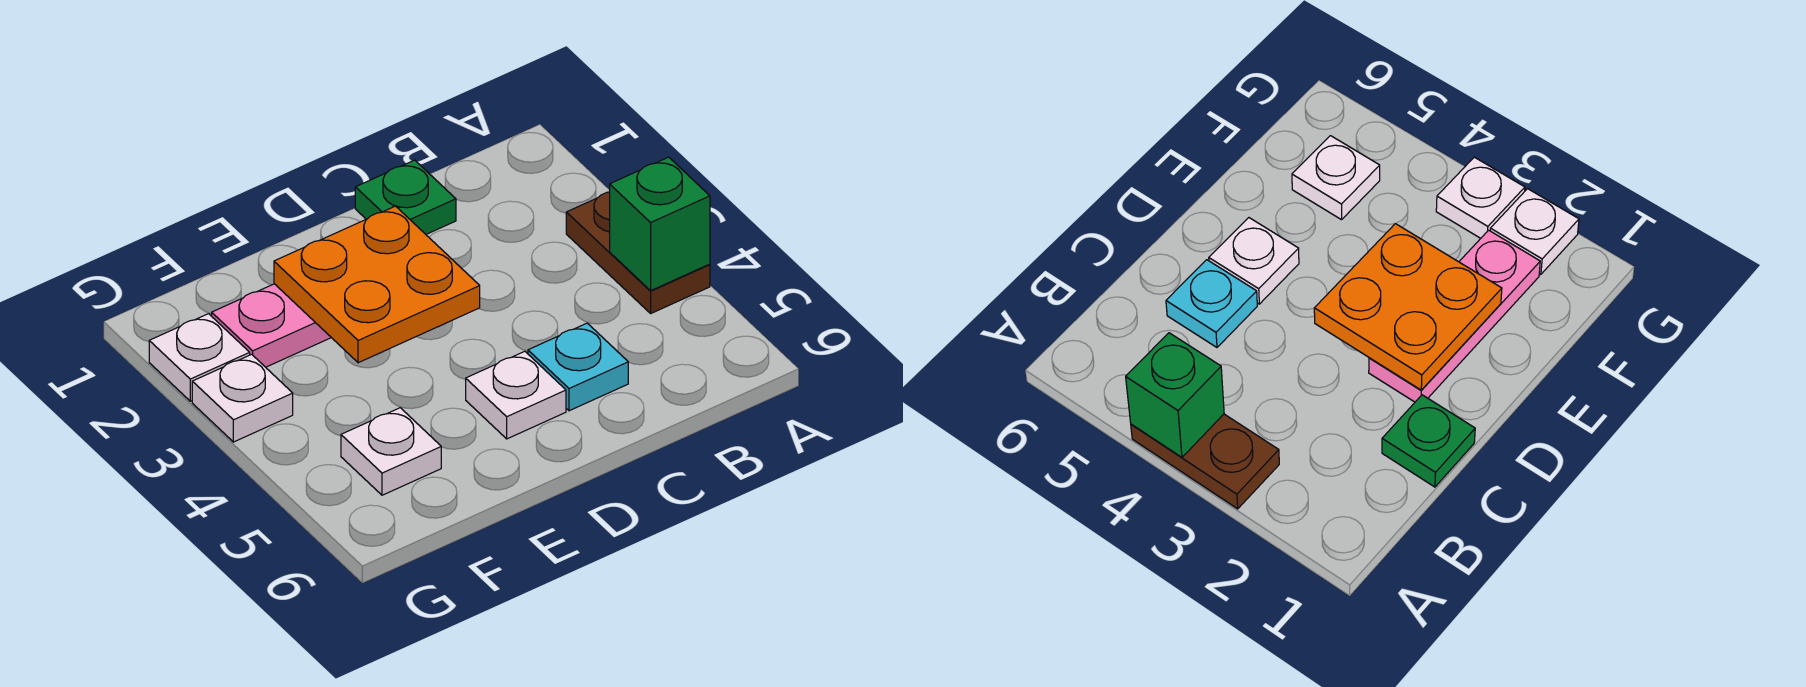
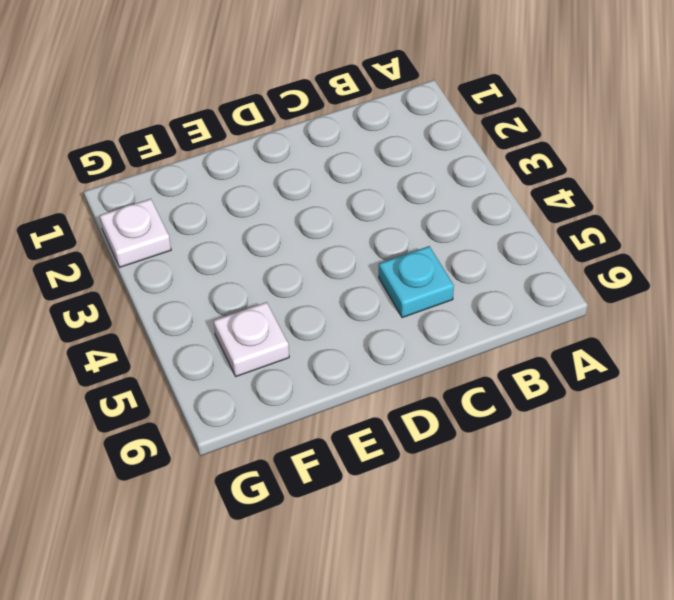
none -> brown 1x2 plate [566,192,710,313]
none -> green 1x1 plate [355,160,456,234]

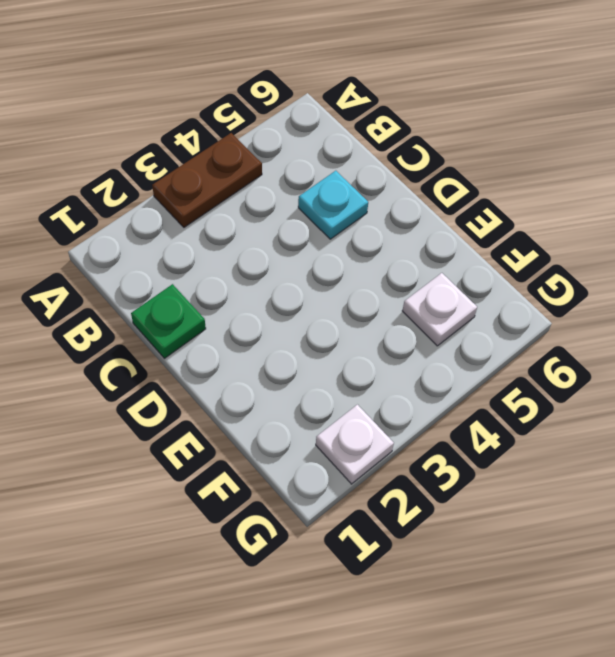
none -> pink 1x3 plate [212,284,331,367]
none -> white 1x1 plate [466,351,566,439]

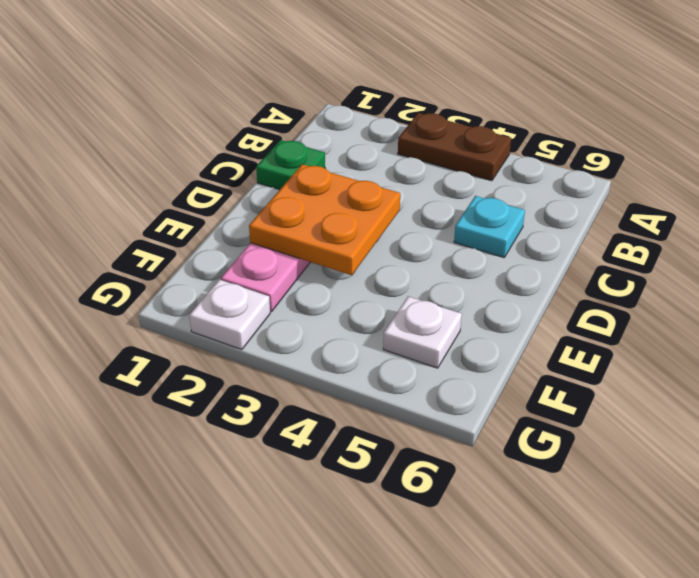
none -> white 1x1 plate [466,351,566,439]
none -> white 1x1 plate [192,354,293,442]

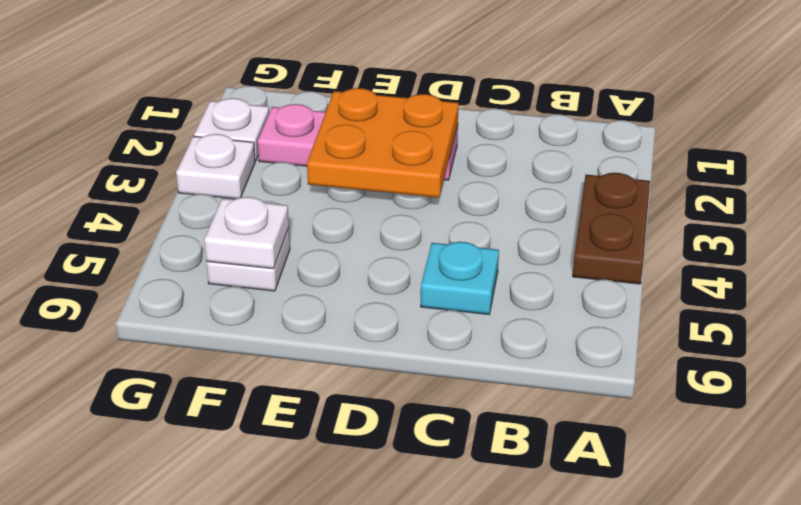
white 1x1 plate [204,197,289,269] -> white 1x1 plate moved to [466,351,566,439]
none -> green 1x1 plate [355,160,456,234]
none -> green 1x1 brick [610,157,710,290]

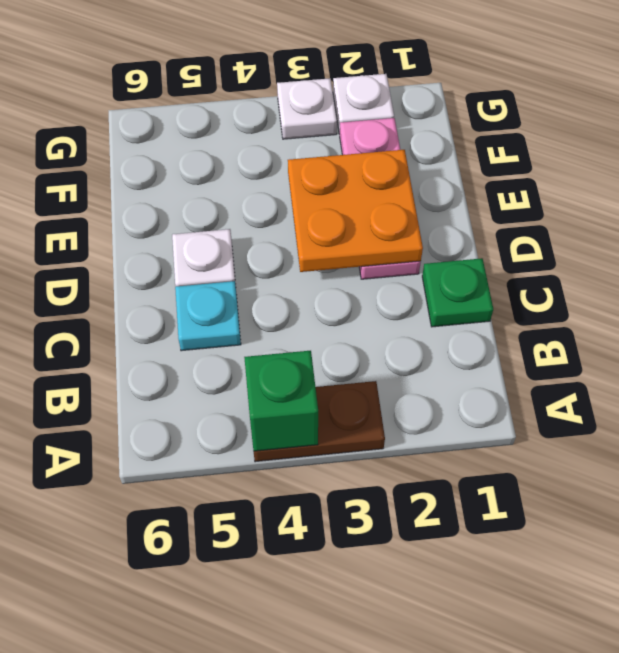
none -> white 1x1 plate [341,408,441,495]

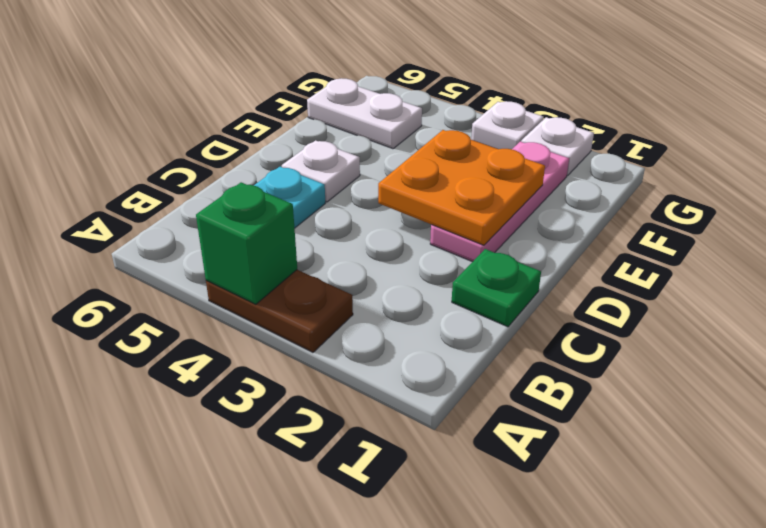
white 1x2 plate [307,78,422,149] -> white 1x1 plate [341,408,441,495]

